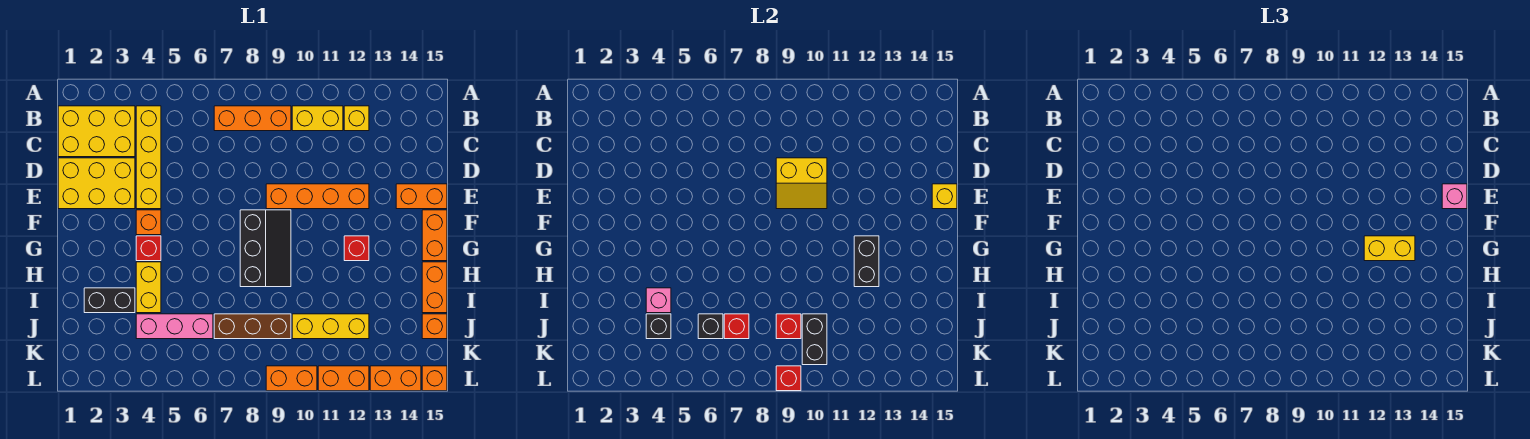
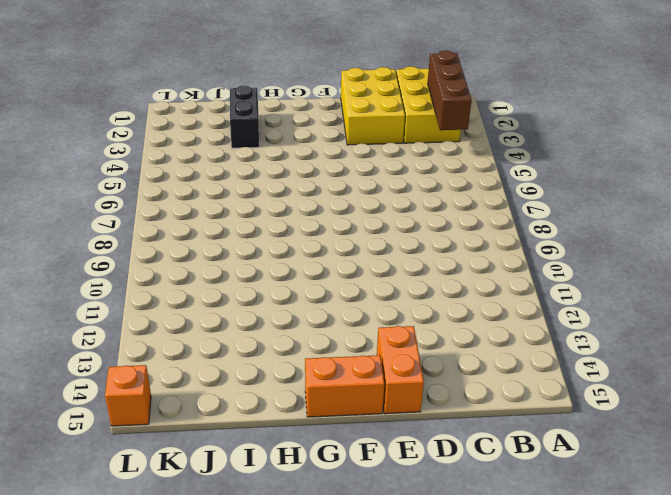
brown 1x3 brick [428,51,472,130] -> brown 1x3 brick moved to [214,314,291,339]
none -> yellow 1x4 brick [136,106,161,209]
none -> orange 1x3 brick [214,106,291,131]
none -> yellow 1x2 brick [292,106,343,131]
none -> yellow 1x1 brick [344,106,369,131]

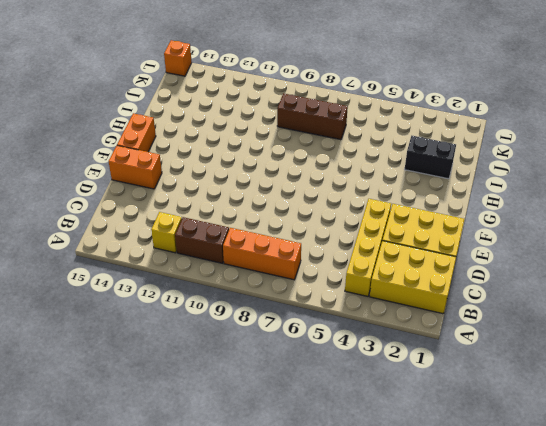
brown 1x2 brick [175,217,229,263] -> yellow 1x2 brick [292,106,343,131]
none -> orange 1x4 brick [266,184,369,209]
none -> orange 1x1 brick [136,210,161,235]
none -> black 2x3 slope [240,210,291,287]
none -> red 1x1 brick [136,236,161,261]

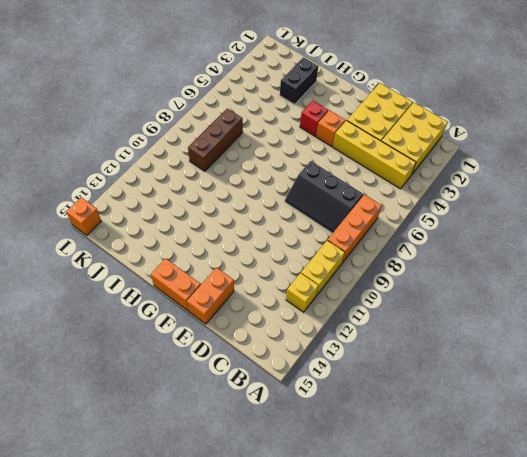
black 2x3 slope [285,161,363,233] -> black 2x3 slope moved to [240,210,291,287]
none -> orange 1x4 brick [266,184,369,209]
none -> red 1x1 brick [344,236,369,261]
none -> yellow 1x2 brick [136,262,161,313]
none -> orange 1x2 brick [422,262,447,313]

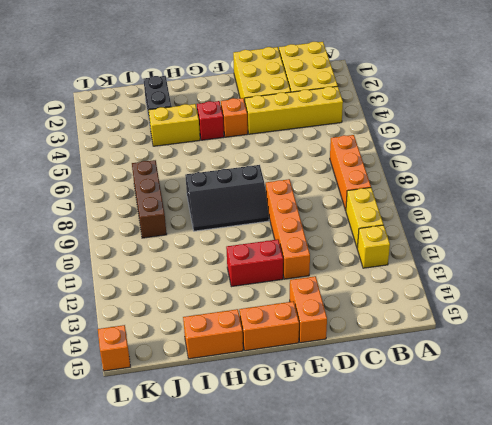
red 1x2 brick [226,239,283,287] -> red 1x1 brick [344,236,369,261]
none -> pink 1x3 brick [136,314,213,339]
none -> yellow 1x3 brick [292,314,369,339]
none -> orange 1x1 brick [422,314,447,339]
none -> orange 1x2 brick [266,366,317,391]

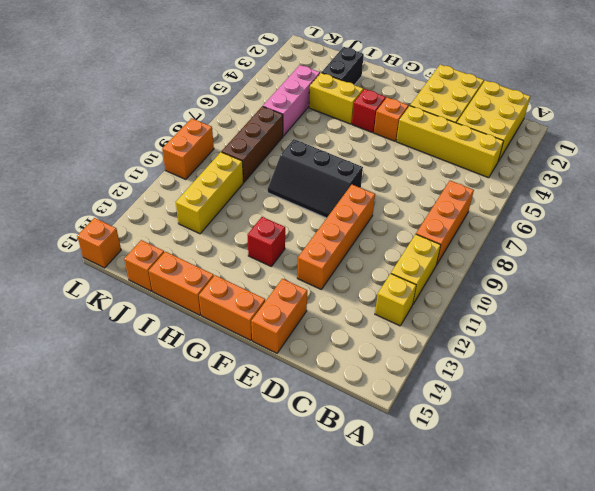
none -> orange 1x2 brick [318,366,369,391]
none -> orange 1x2 brick [370,366,421,391]
none -> yellow 2x2 slope [776,158,827,209]
none -> yellow 1x1 brick [932,184,957,209]

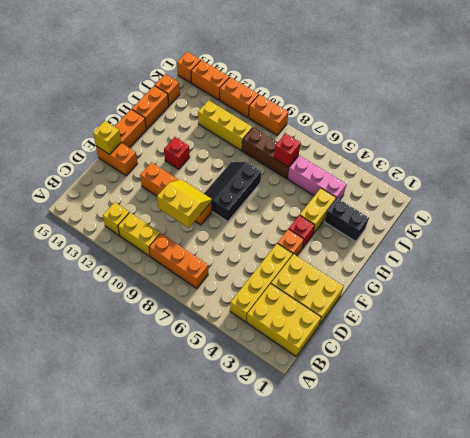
none -> black 1x2 brick [854,236,879,287]
none -> pink 1x1 brick [646,288,671,313]
none -> black 1x1 brick [646,314,671,339]
none -> black 1x1 brick [698,314,723,339]

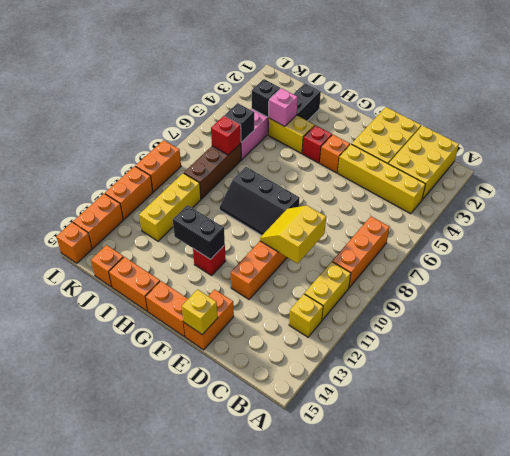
none -> red 1x1 brick [776,314,801,339]
none -> black 1x2 brick [802,314,827,365]
none -> red 1x1 brick [776,366,801,391]
none -> pink 1x1 brick [1442,184,1467,209]

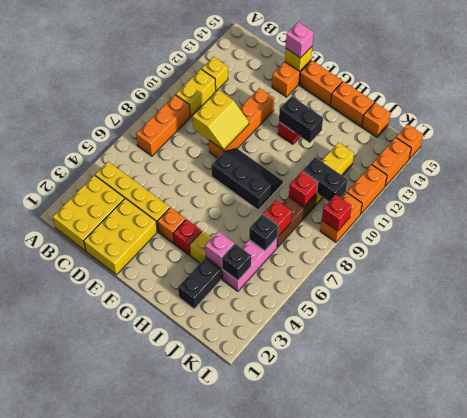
none -> yellow 1x2 brick [1364,236,1415,261]

